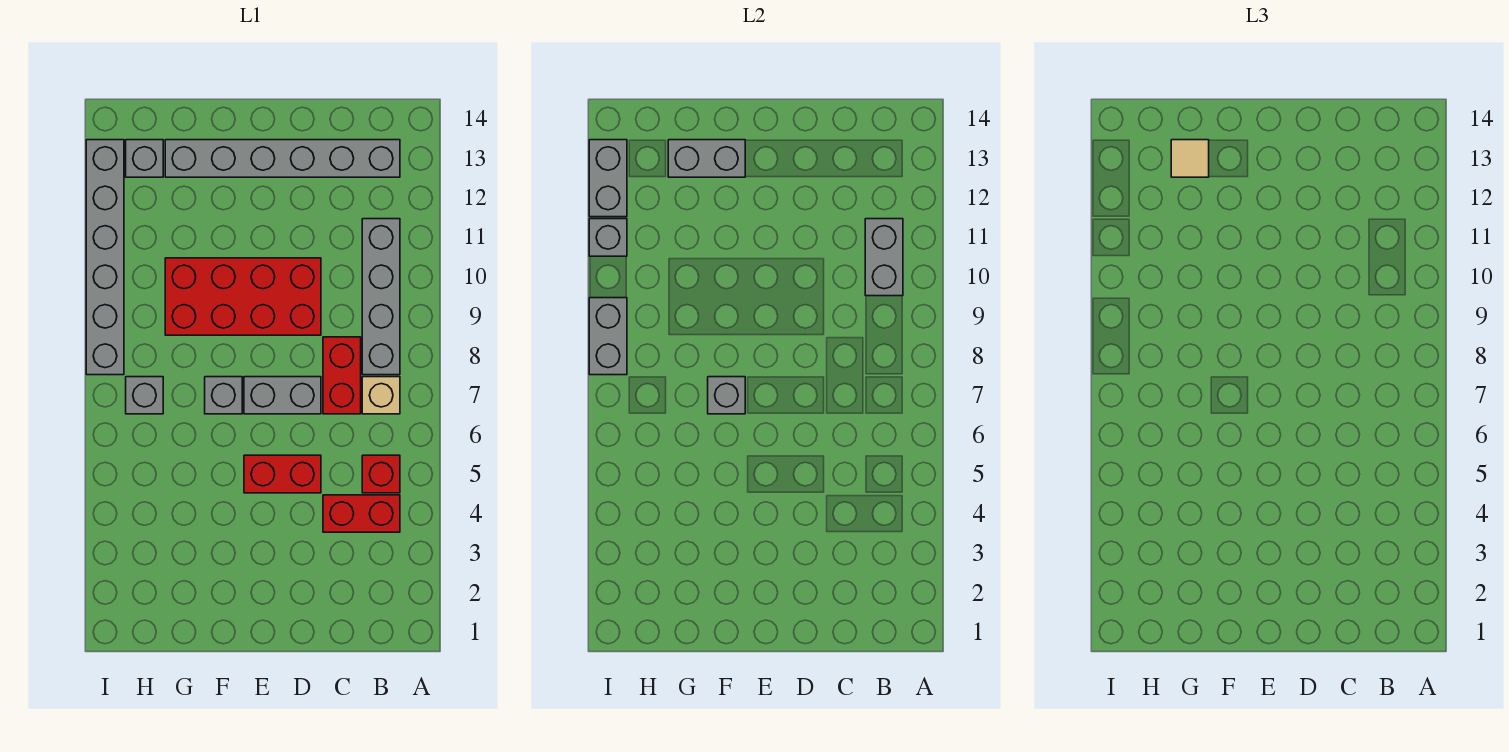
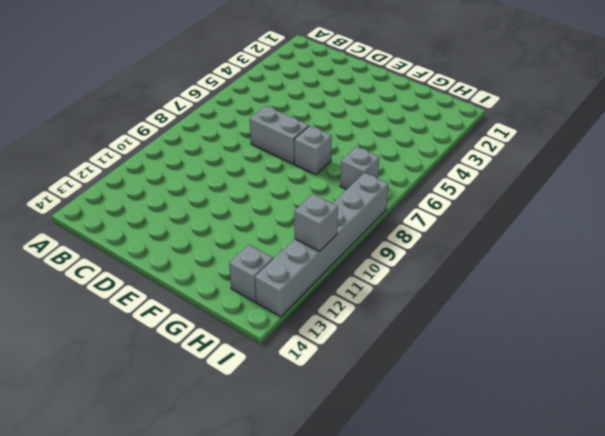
none -> red 1x2 brick [323,495,400,532]
none -> red 1x1 brick [362,455,400,493]
none -> tan 1x1 brick [362,377,400,414]

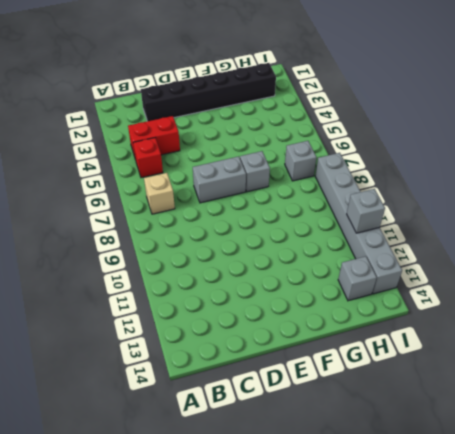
black 1x6 brick [141,63,276,121] -> none
none -> grey 1x4 brick [362,219,400,375]
none -> grey 1x6 brick [165,140,400,177]
none -> red 1x2 brick [323,337,361,414]

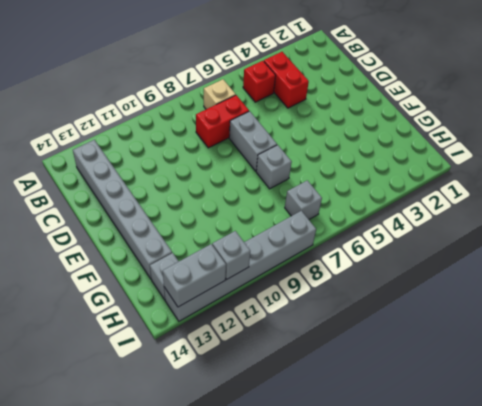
none -> grey 1x4 brick [362,219,400,375]
none -> red 1x2 brick [244,455,321,493]
none -> red 2x4 brick [165,258,321,335]

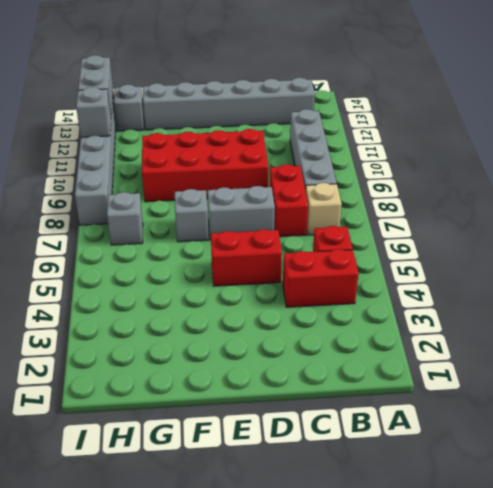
none -> grey 1x2 brick [865,219,903,296]
none -> grey 1x1 brick [708,377,745,414]
none -> grey 1x2 brick [668,140,745,177]

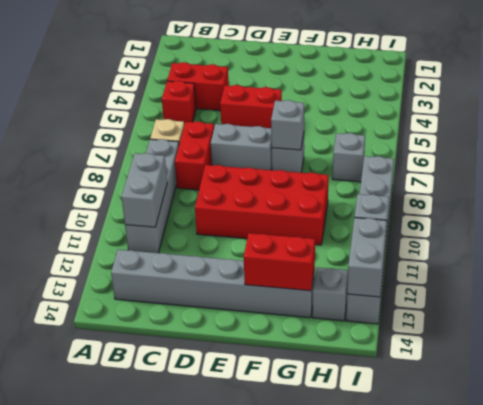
red 1x2 brick [244,233,315,291] -> grey 1x2 brick [668,140,745,177]
none -> grey 1x2 brick [589,298,627,375]
none -> tan 1x1 tile [1171,140,1209,177]

